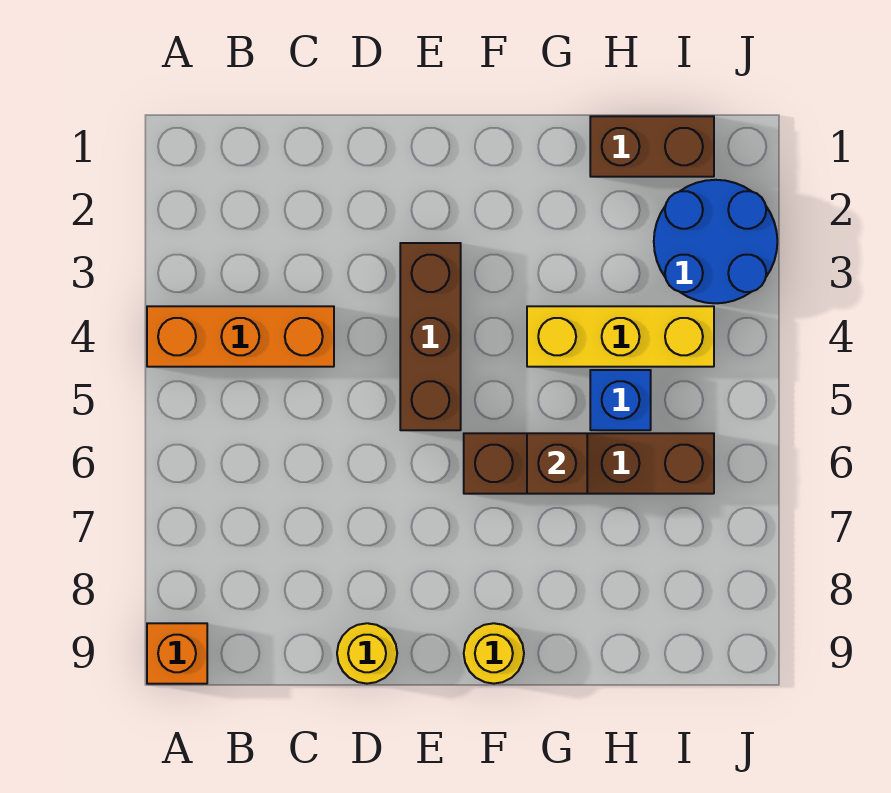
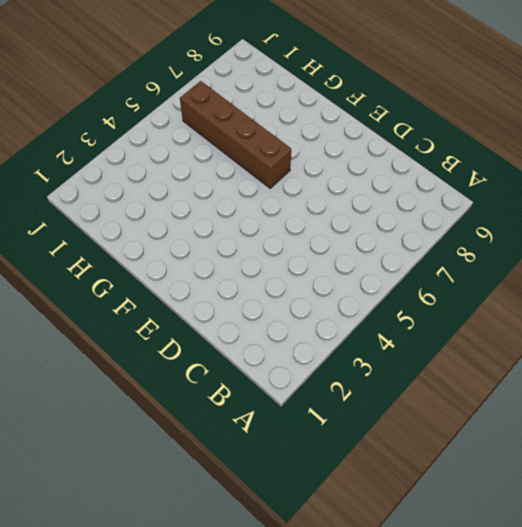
none -> orange 1x3 brick [147,306,334,367]
none -> orange 1x1 brick [147,623,207,684]

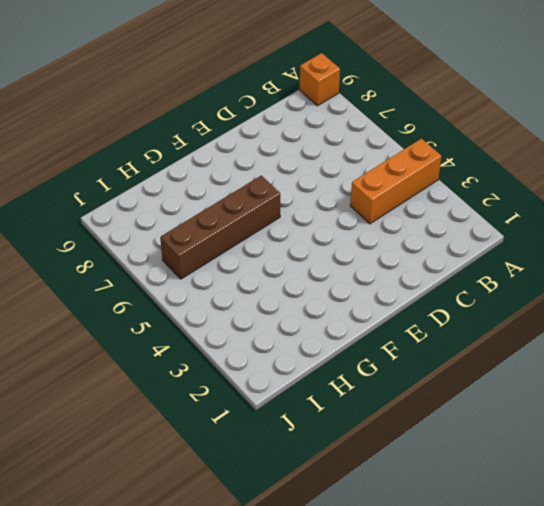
none -> yellow 1x1 round brick [337,623,397,684]
none -> brown 1x3 brick [400,243,461,430]

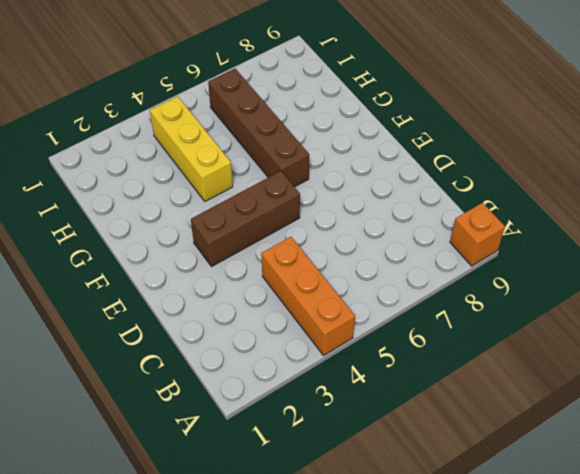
none -> yellow 1x1 round brick [337,623,397,684]
none -> yellow 1x1 round brick [464,623,524,684]

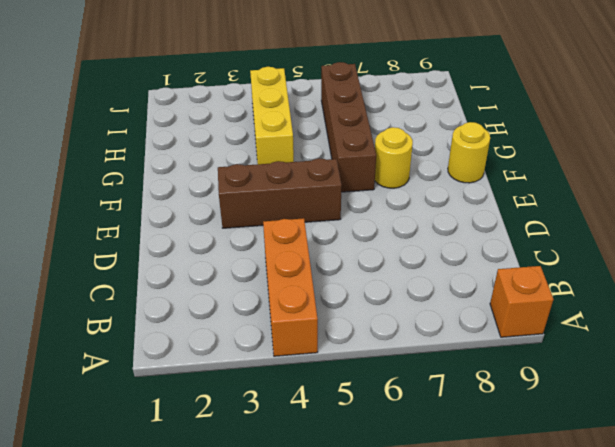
yellow 1x1 round brick [375,127,413,188] -> yellow 1x1 round brick moved to [337,623,397,684]
none -> brown 1x2 brick [590,116,714,177]
none -> blue 1x1 brick [590,370,651,430]

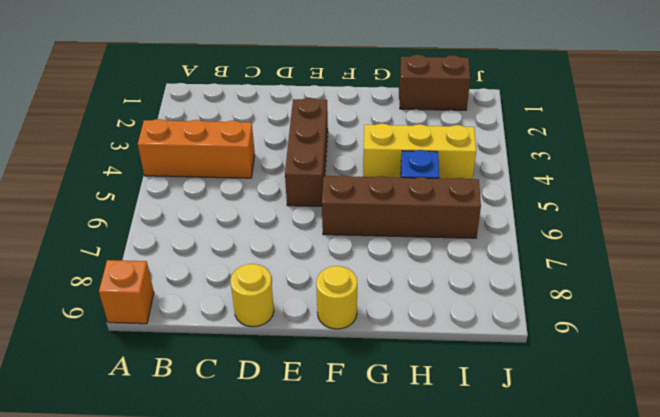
none -> blue 2x2 round brick [654,180,777,303]
none -> brown 1x1 brick [527,433,587,494]

